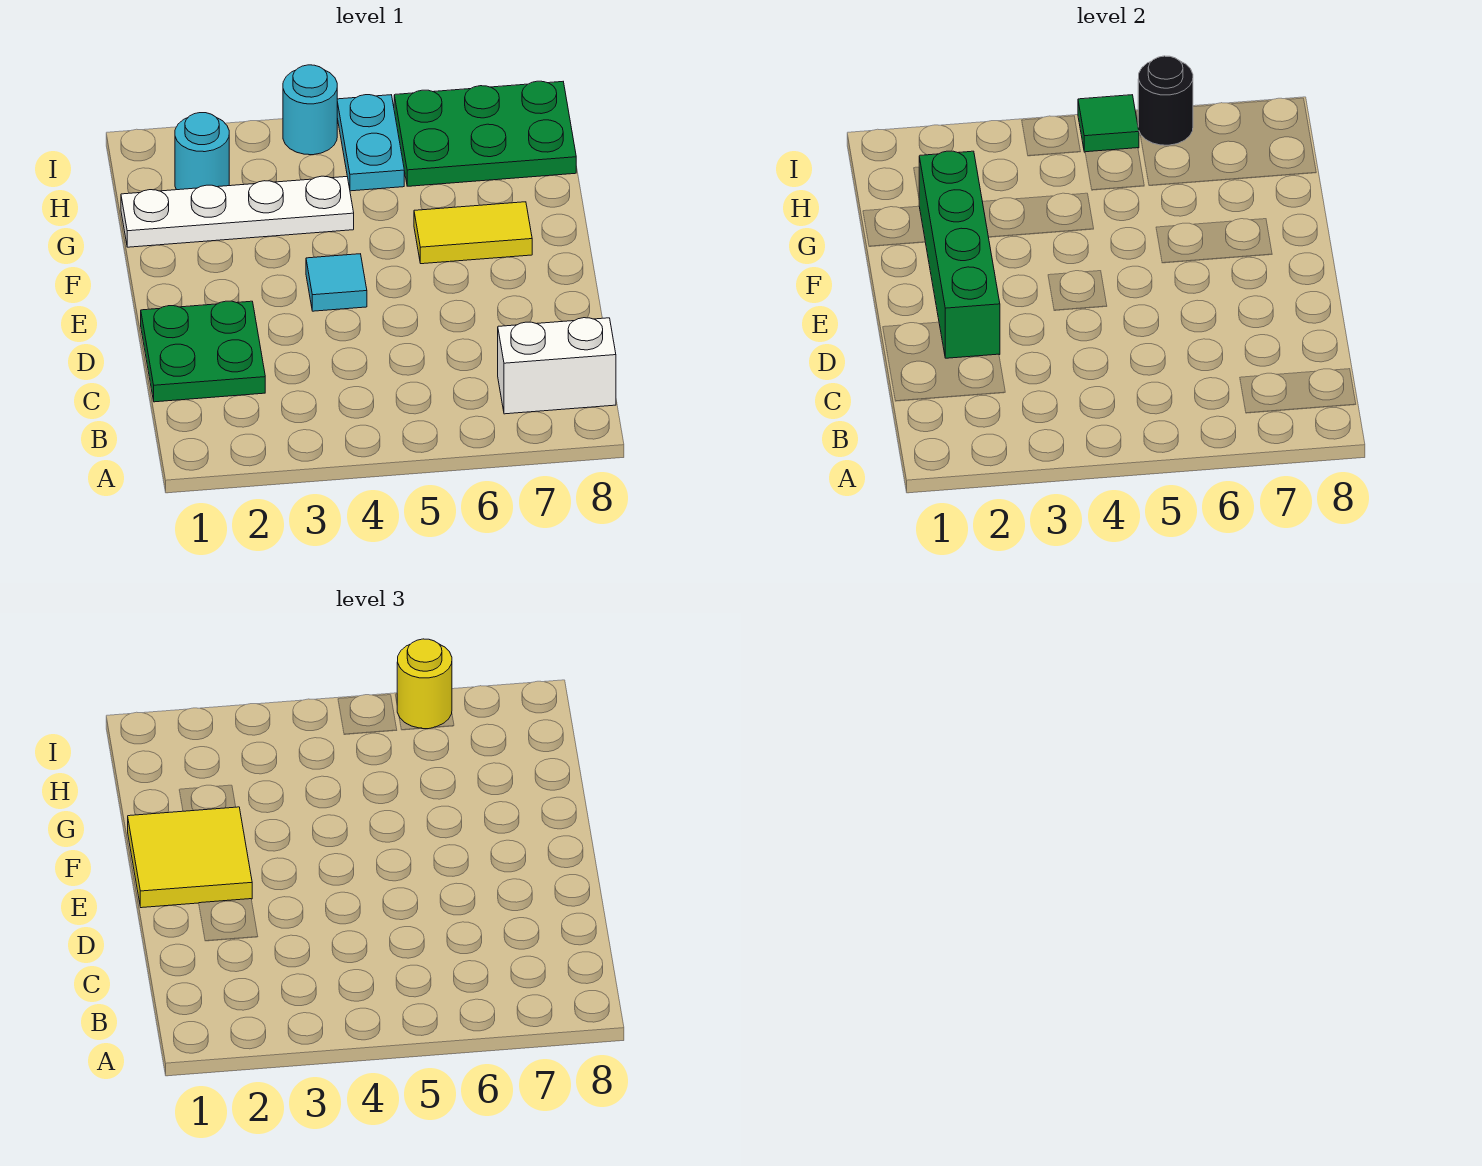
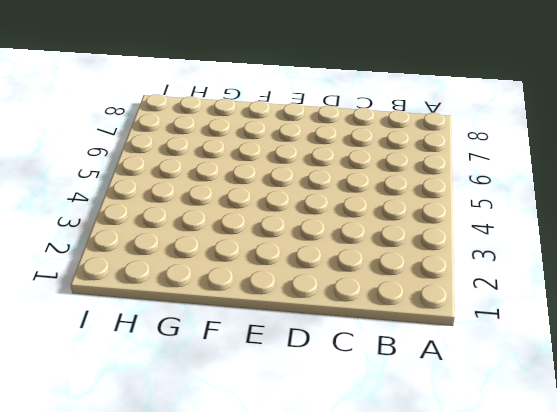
none -> white 1x2 brick [498,318,616,414]
none -> green 2x2 plate [141,301,265,402]
none -> cyan 1x1 tile [306,254,367,311]

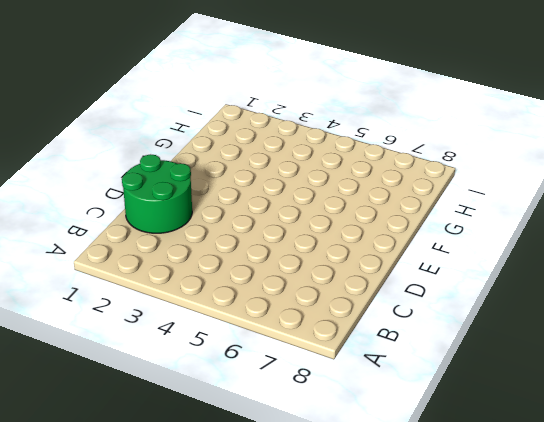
green 2x2 round brick [122,154,192,233] -> green 2x2 plate [141,301,265,402]
none -> white 1x2 brick [498,318,616,414]
none -> cyan 1x1 tile [306,254,367,311]
none -> yellow 1x2 tile [414,202,532,264]

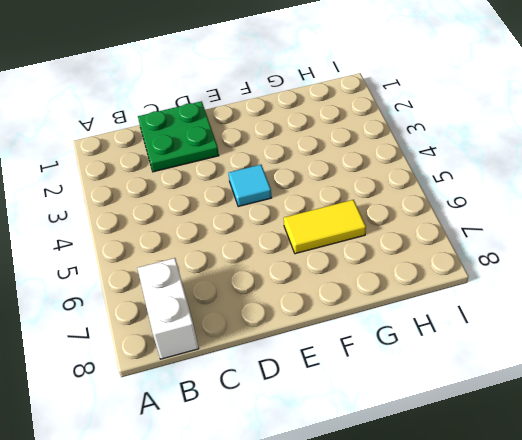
yellow 1x2 tile [284,200,366,254] -> yellow 1x2 tile turned to [414,202,532,264]
none -> white 1x4 plate [121,176,354,247]
none -> cyan 1x1 round brick [175,113,229,190]
none -> cyan 1x2 plate [337,95,404,191]

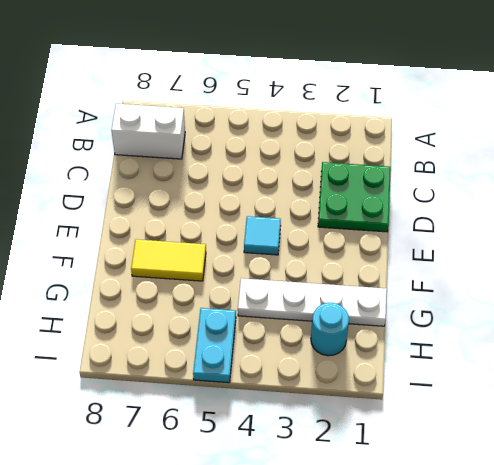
none -> green 2x3 plate [394,81,576,186]
none -> cyan 1x1 round brick [283,65,337,155]
none -> green 1x4 brick [919,151,1000,358]

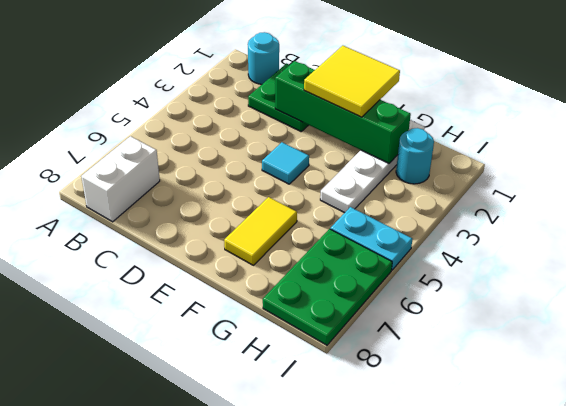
cyan 1x1 round brick [248,32,279,84] -> cyan 1x1 round brick moved to [283,65,337,155]
none -> green 1x1 tile [1078,95,1139,152]
none -> black 1x1 round brick [1138,56,1193,145]
none -> yellow 1x1 round brick [397,639,452,729]

